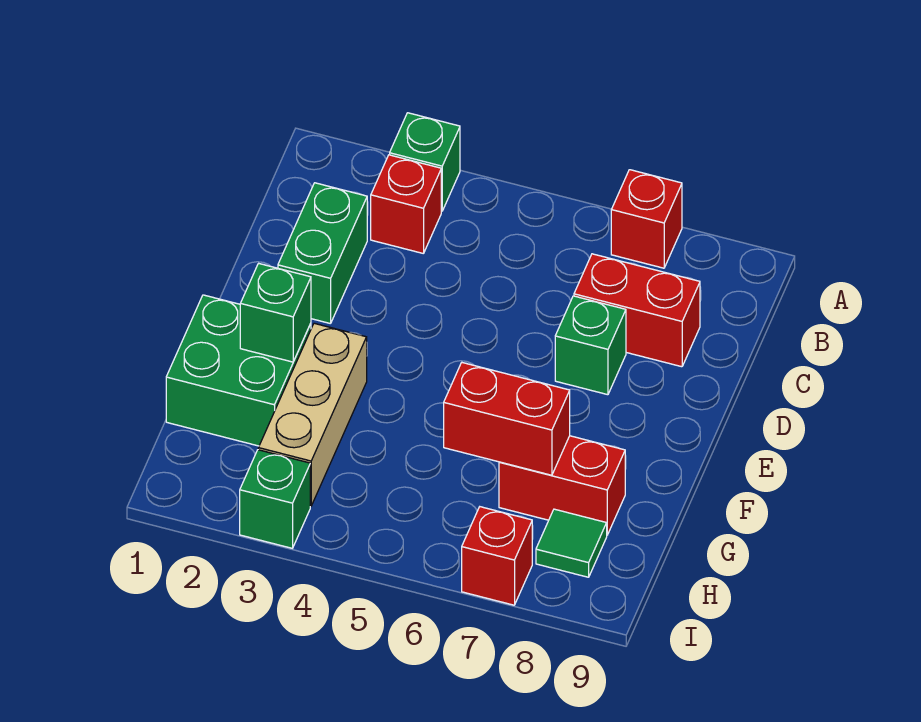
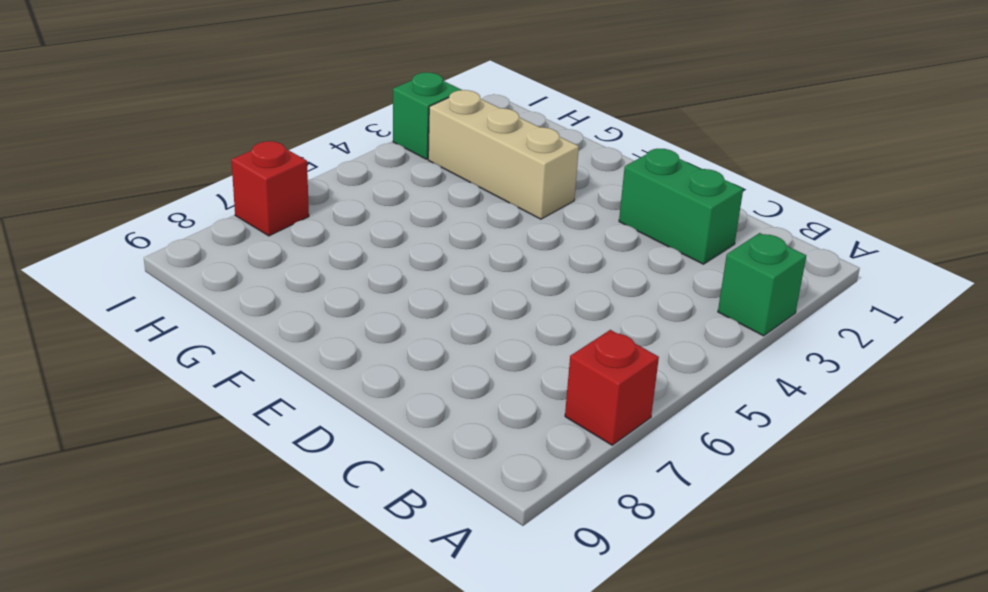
none -> red 1x1 brick [371,155,441,254]
none -> red 1x2 brick [574,254,700,367]
none -> green 1x1 brick [555,296,626,395]

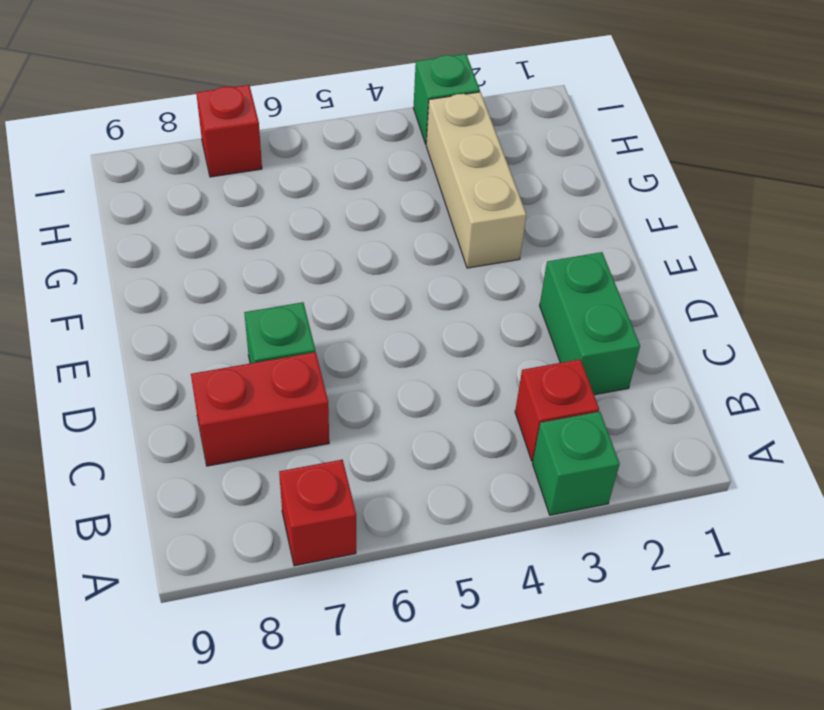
none -> green 2x2 brick [166,295,311,446]
none -> red 1x2 brick [499,436,625,535]
none -> green 1x1 tile [536,509,607,577]

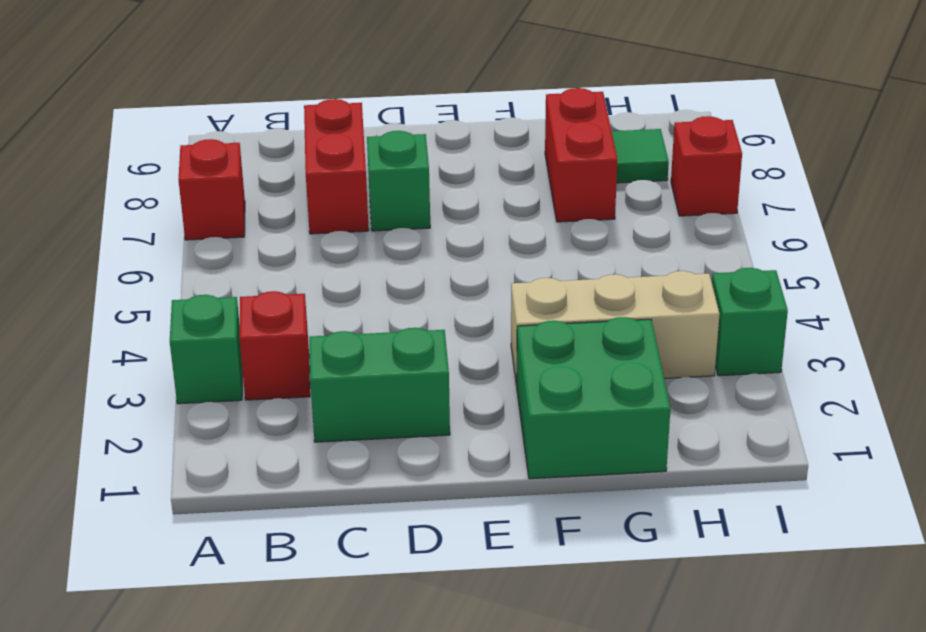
none -> green 1x1 brick [240,263,311,362]
none -> red 1x2 brick [444,363,570,475]

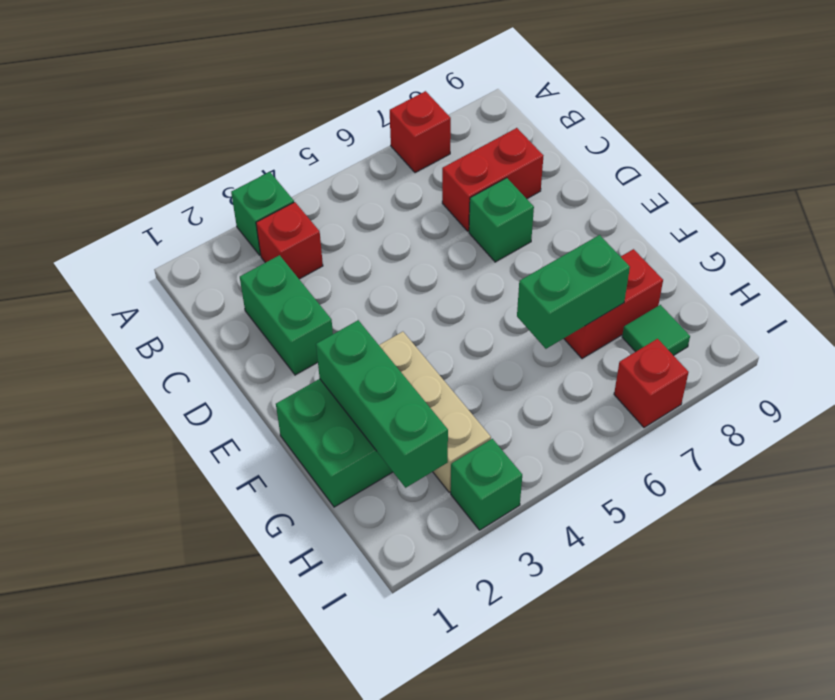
green 1x3 brick [316,320,448,488] -> green 1x1 brick [240,263,311,362]
green 1x2 brick [517,235,630,349] -> red 1x2 brick [444,363,570,475]

